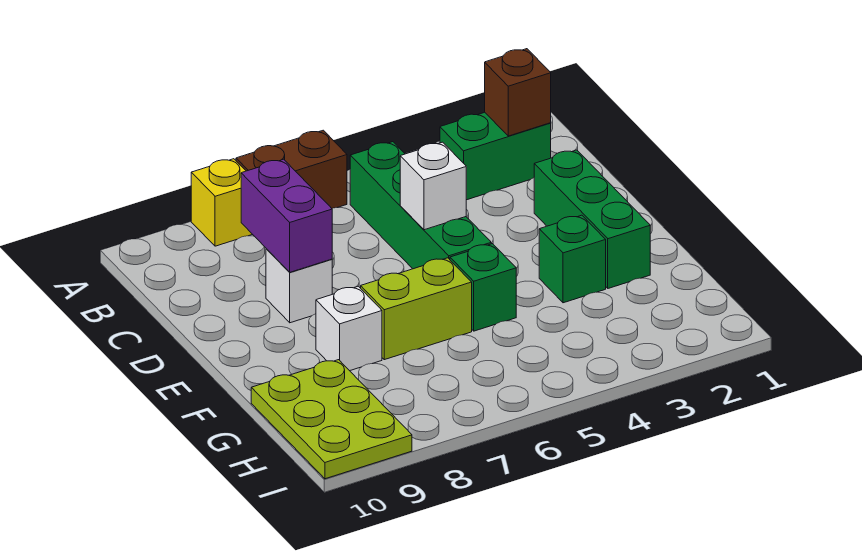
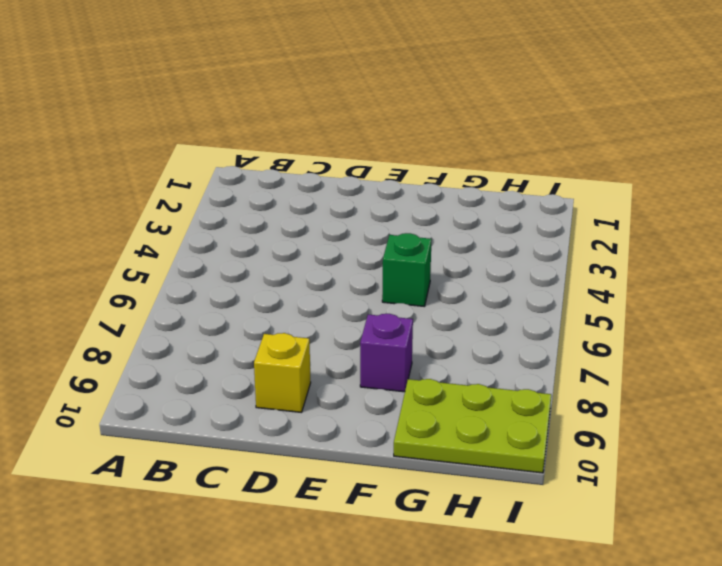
yellow 1x1 brick [254,333,311,412] -> yellow 1x1 brick moved to [191,159,253,246]
purple 1x1 brick [360,314,413,392] -> white 1x1 brick [316,286,382,371]
none -> brown 1x2 brick [236,130,347,208]
none -> green 1x2 brick [440,112,551,200]
none -> green 1x4 brick [350,142,491,269]

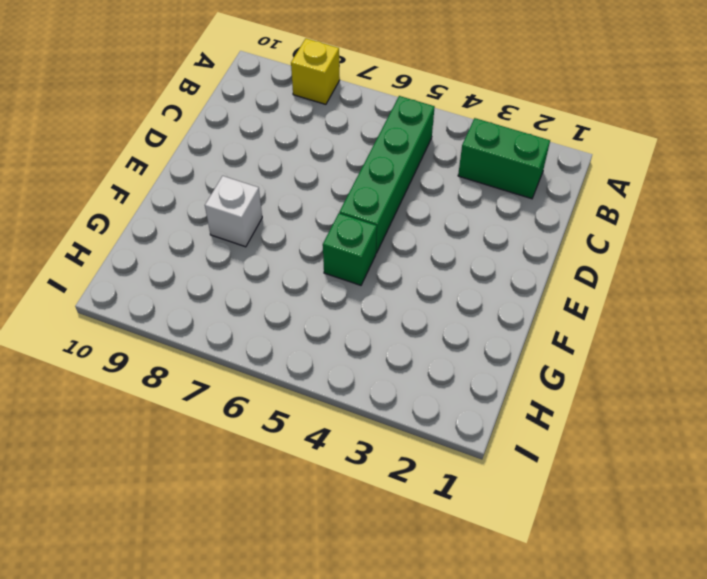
none -> brown 1x2 brick [236,130,347,208]
none -> green 1x3 brick [534,150,650,288]
none -> white 1x1 brick [266,249,332,323]

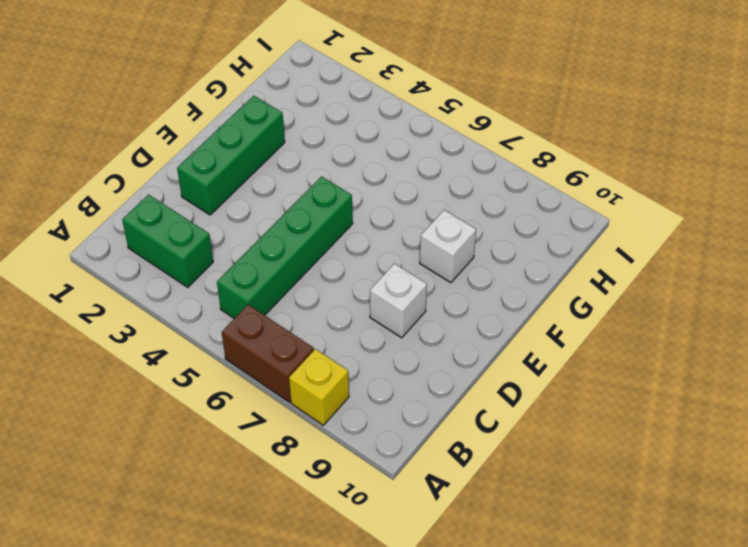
none -> green 1x1 brick [539,215,606,303]
none -> green 1x1 brick [450,244,516,331]
none -> lime 1x2 brick [361,258,472,360]

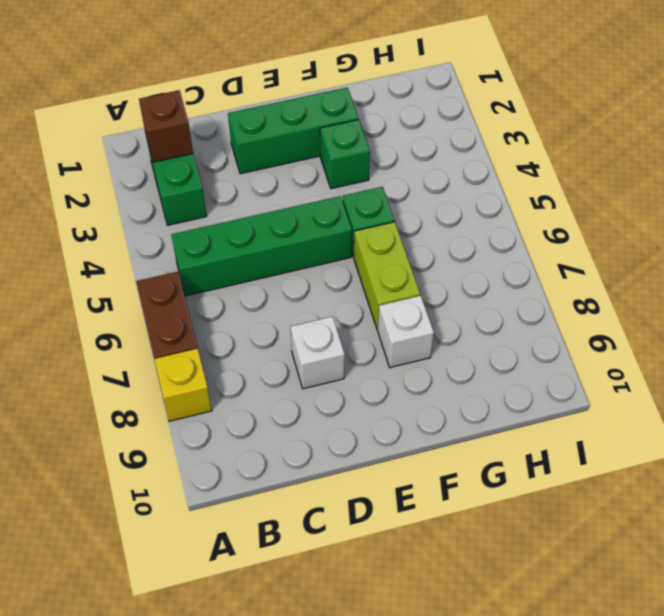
none -> lime 2x3 plate [251,360,412,479]
none -> purple 1x2 brick [241,159,332,272]
none -> white 1x1 brick [400,142,466,230]

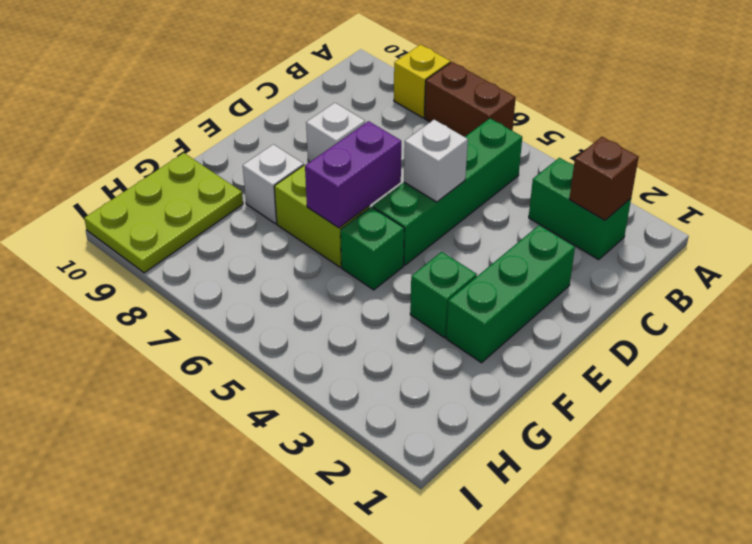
purple 1x2 brick [305,121,401,228] -> purple 1x2 brick moved to [241,159,332,272]

